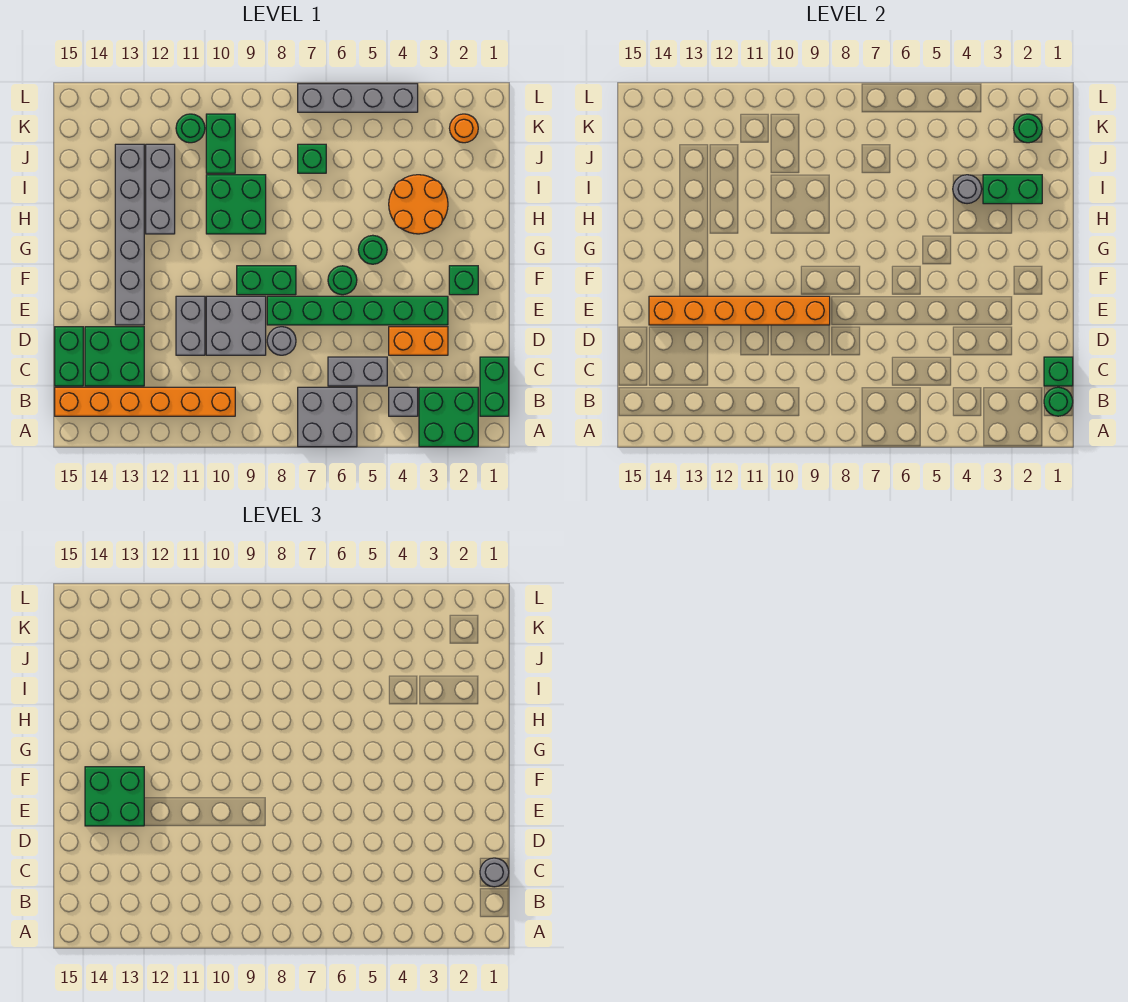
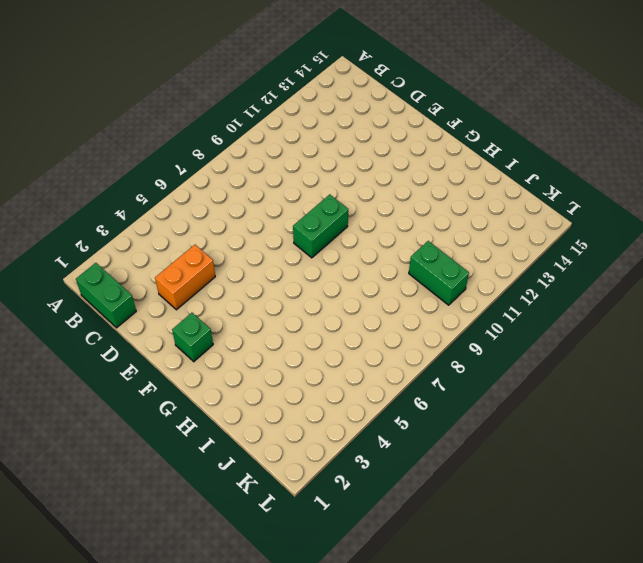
none -> green 2x2 brick [419,387,478,447]
none -> grey 2x2 brick [298,387,357,447]
none -> grey 1x1 brick [389,387,418,416]
none -> orange 1x6 brick [55,387,235,416]

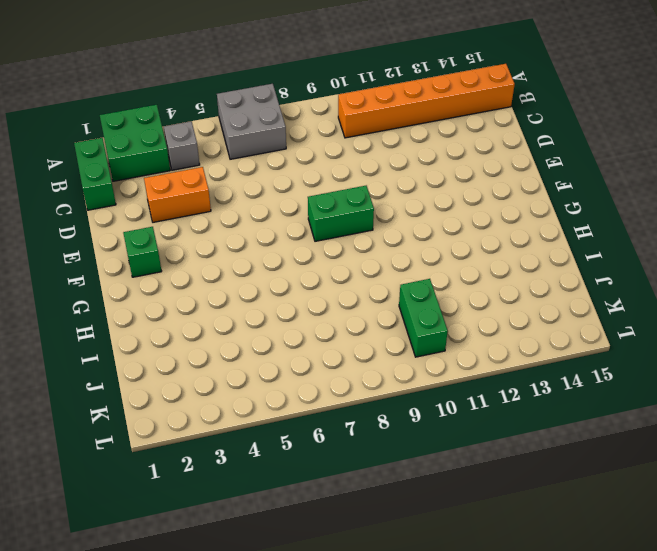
none -> grey 1x2 brick [328,357,387,386]
none -> green 2x2 brick [85,327,144,386]
none -> green 1x2 brick [55,327,83,386]
none -> grey 1x1 round brick [267,327,296,355]

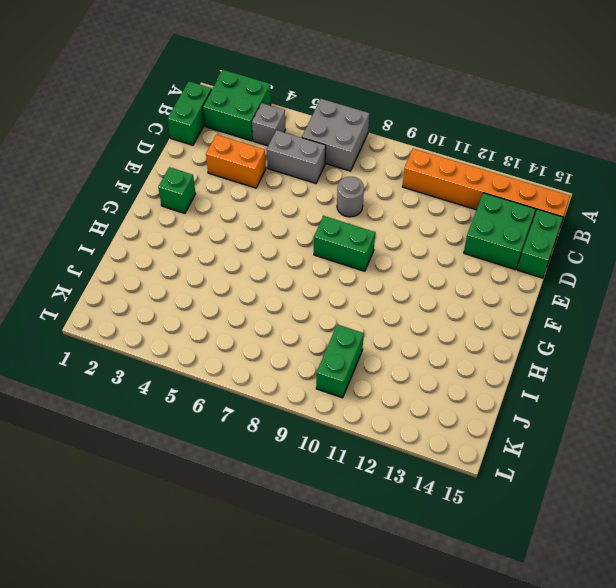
none -> grey 2x2 brick [206,296,266,355]
none -> grey 1x2 brick [176,296,205,355]
none -> green 1x6 brick [267,296,448,325]
none -> grey 1x6 brick [115,144,144,325]

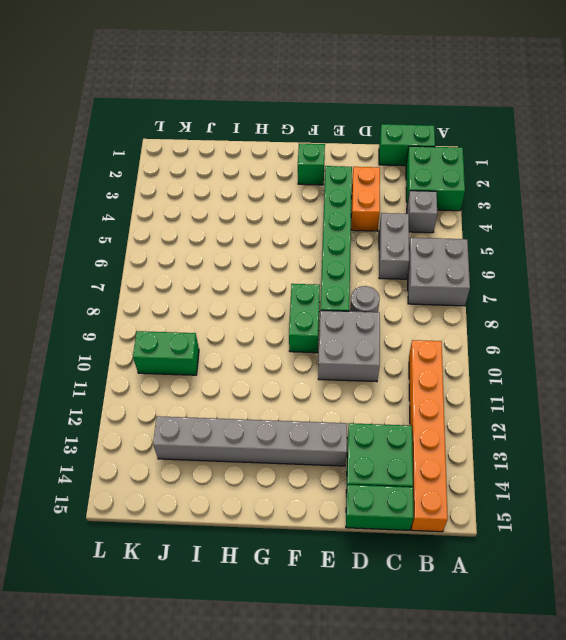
none -> grey 1x2 brick [176,296,205,355]
none -> green 1x1 round brick [328,266,357,295]
none -> green 1x1 round brick [358,235,387,264]
none -> orange 2x2 round brick [389,175,448,234]

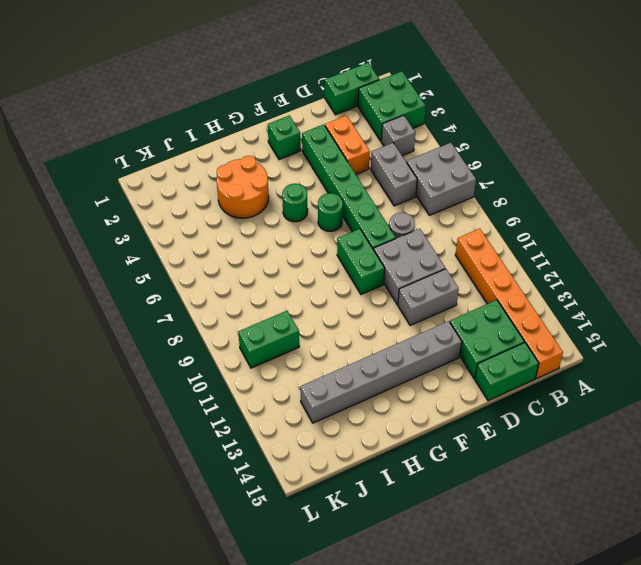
none -> green 2x2 brick [206,175,266,234]
none -> grey 1x3 brick [146,144,175,234]
none -> green 1x1 brick [298,144,326,173]
none -> orange 1x1 round brick [449,114,478,143]

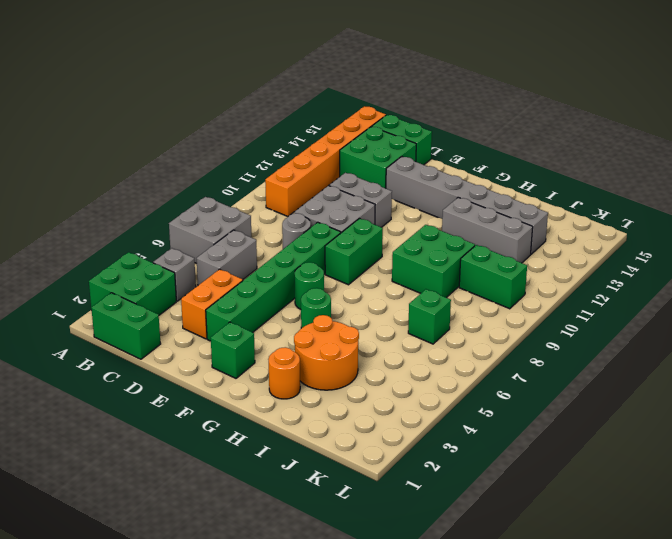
orange 1x1 round brick [269,347,300,399] -> orange 1x1 round brick moved to [449,114,478,143]
none -> green 1x1 round brick [176,114,205,143]
none -> grey 1x4 brick [298,84,418,112]
none -> green 1x1 round brick [1044,387,1073,416]
none -> green 1x1 brick [1044,357,1073,386]

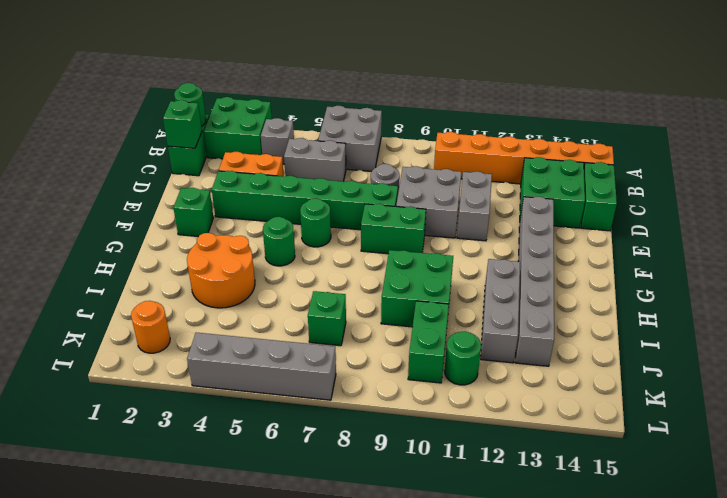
none -> orange 1x6 brick [649,296,830,325]
none -> green 1x2 brick [983,175,1042,204]
none -> grey 1x1 round brick [953,175,982,204]
none -> green 1x1 round brick [1013,114,1042,143]

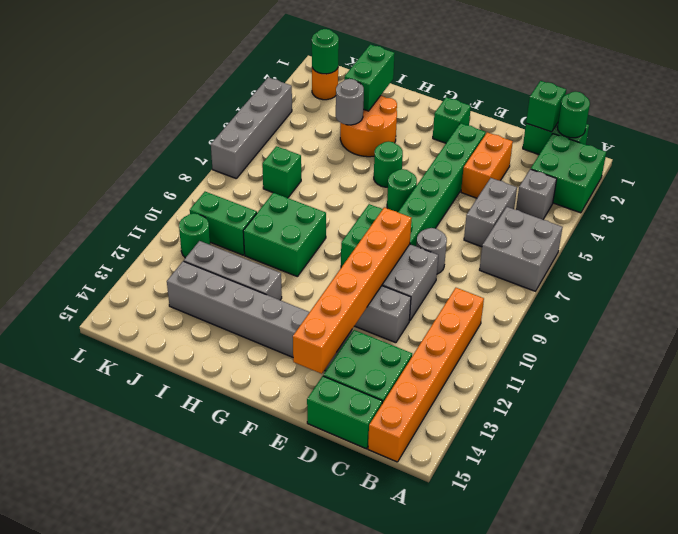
none -> grey 1x1 round brick [480,858,509,887]
none -> green 2x2 brick [85,767,144,826]

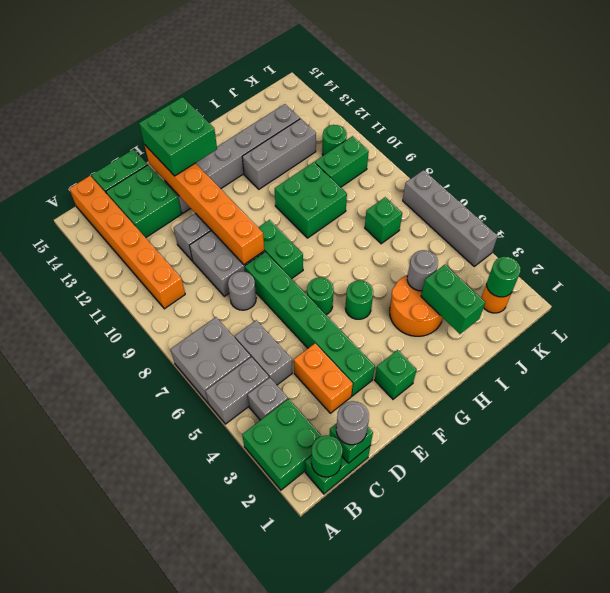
grey 1x2 brick [206,357,269,424] -> none

